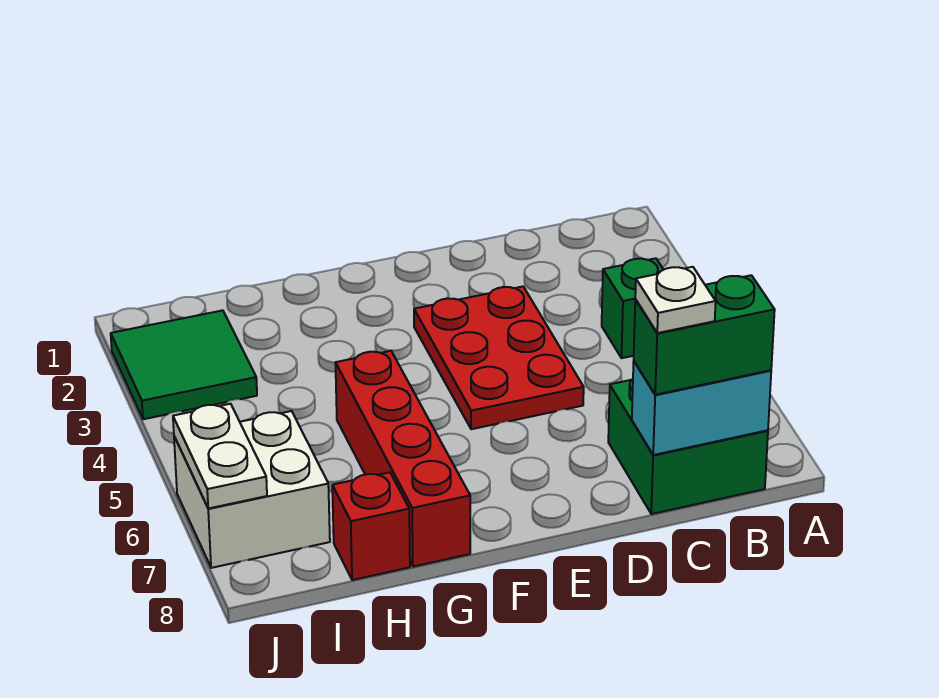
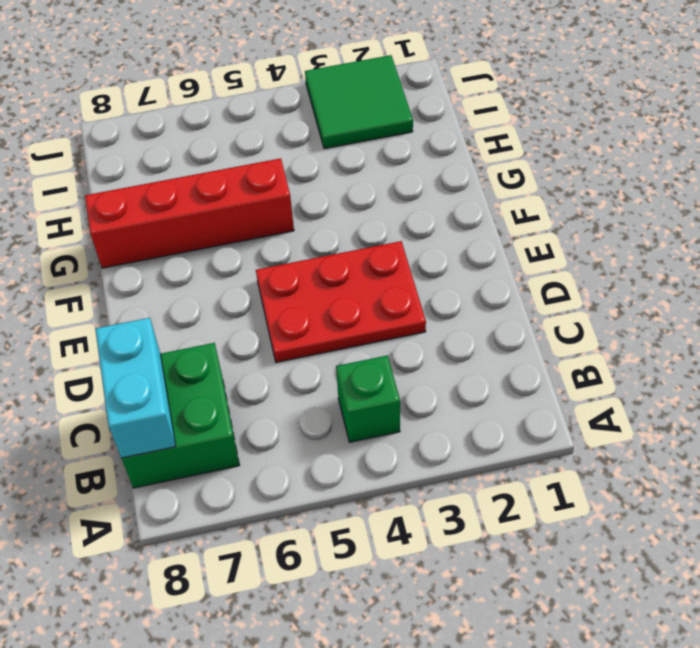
none -> red 1x1 brick [332,472,410,580]
none -> white 2x2 brick [174,411,330,568]

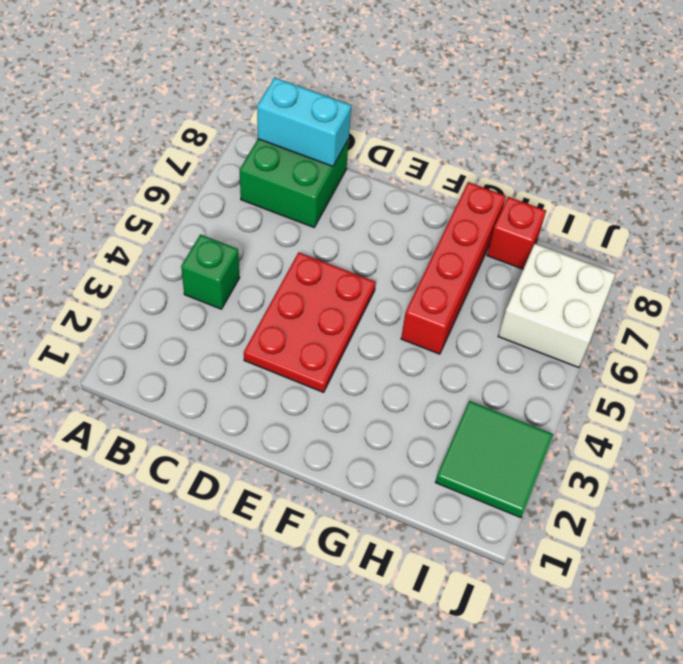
none -> white 1x2 plate [173,404,267,508]
none -> green 1x2 brick [634,275,775,395]

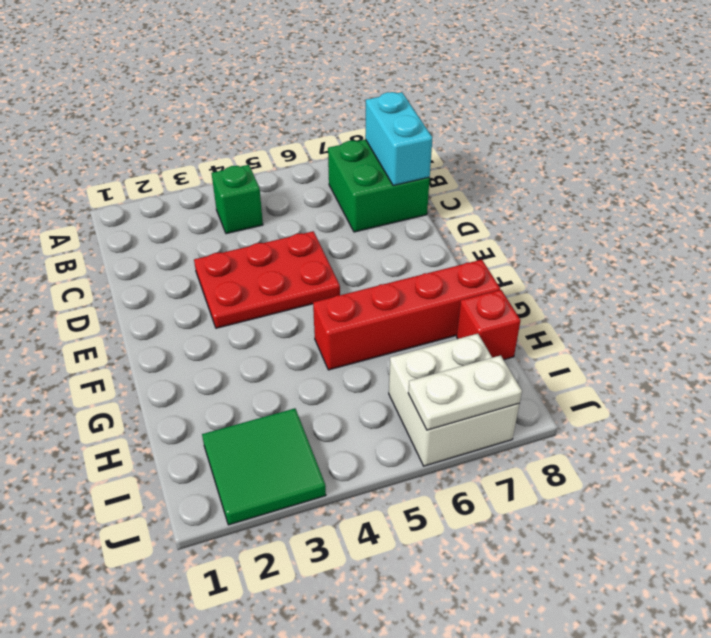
none -> green 1x2 brick [634,275,775,395]
none -> white 1x1 plate [635,267,716,333]

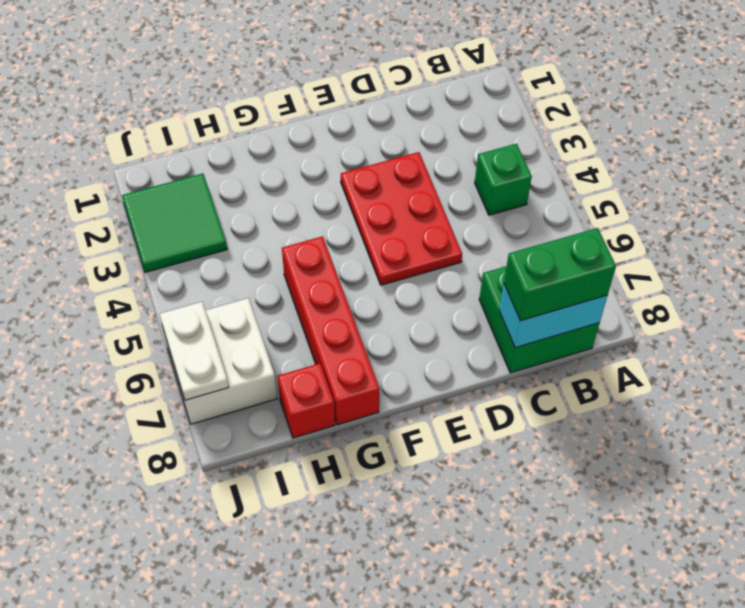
none -> white 1x1 plate [635,267,716,333]

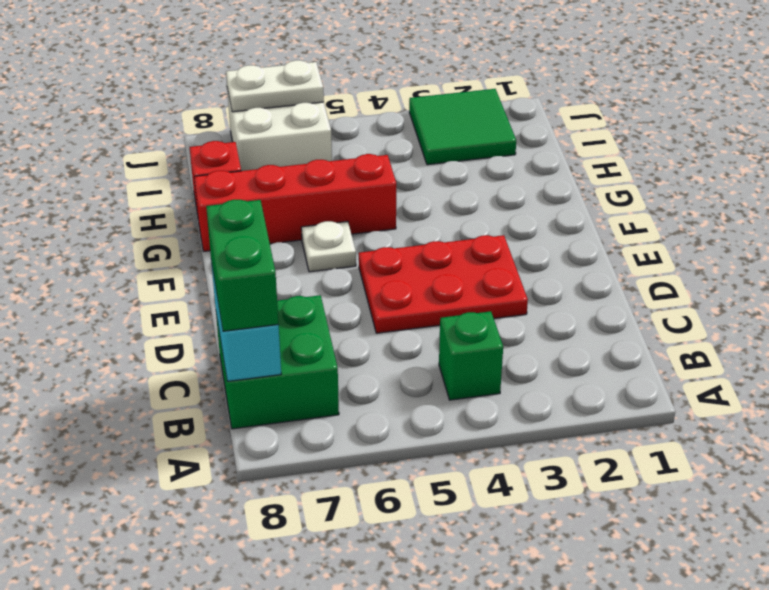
white 1x1 plate [301,221,356,272] -> white 1x1 plate moved to [635,267,716,333]

